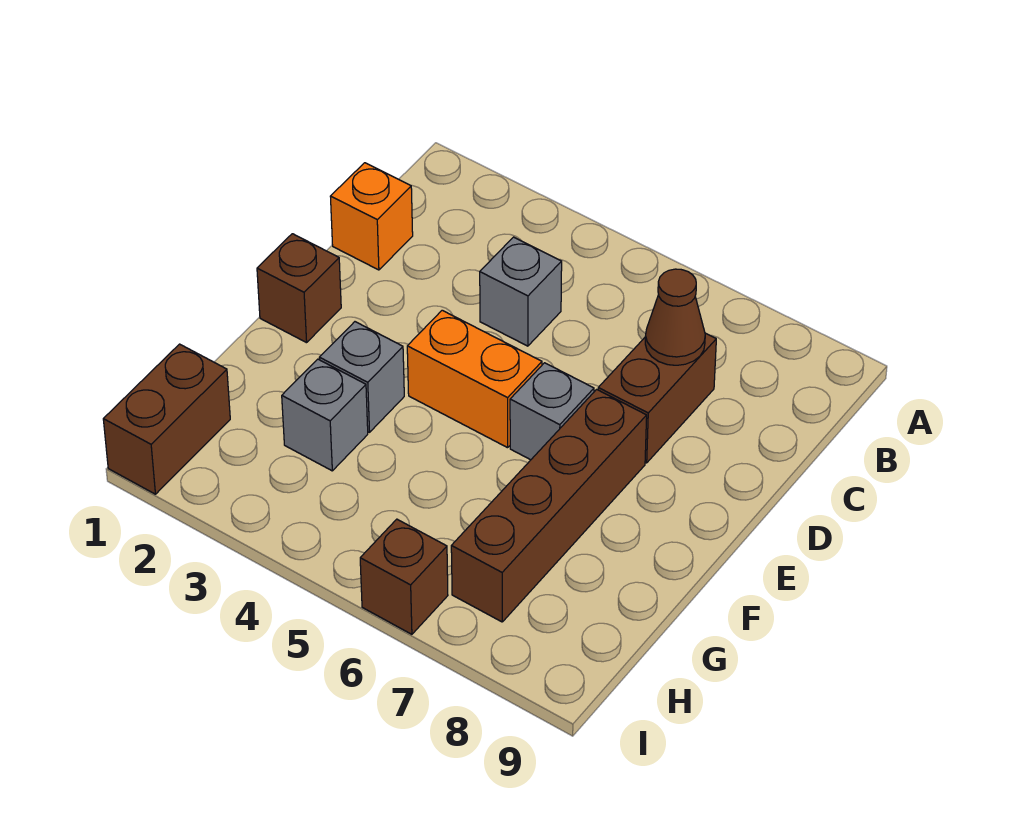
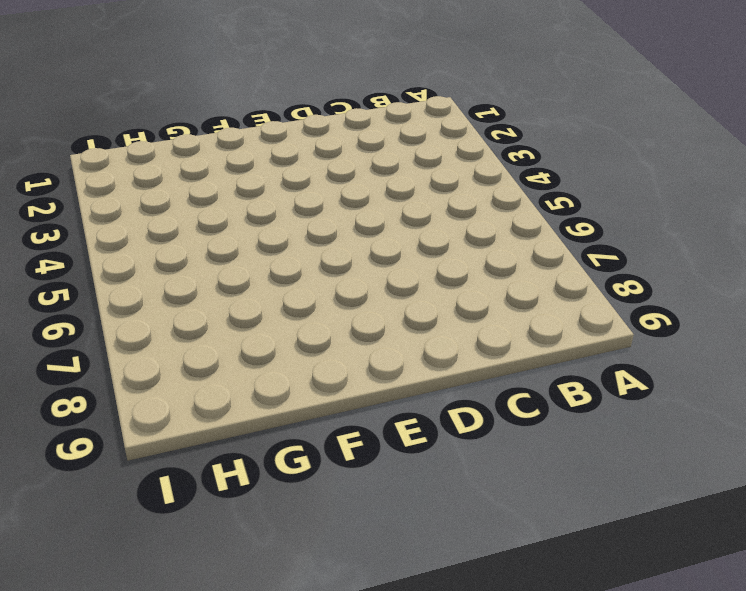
none -> orange 1x1 brick [330,163,413,270]
none -> grey 1x1 brick [480,237,562,346]
none -> brown 1x2 brick [598,333,716,463]

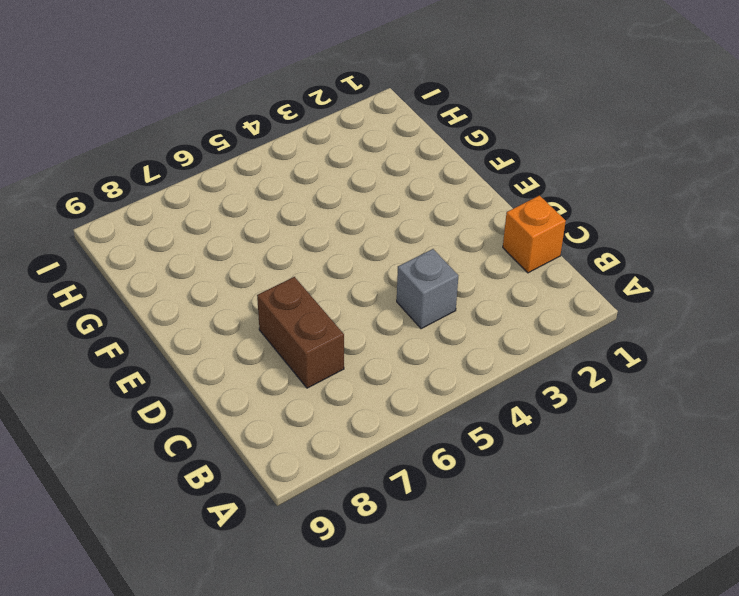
none -> brown 1x1 brick [257,234,341,343]
none -> orange 1x2 brick [407,310,542,448]
none -> grey 1x1 brick [510,363,594,460]

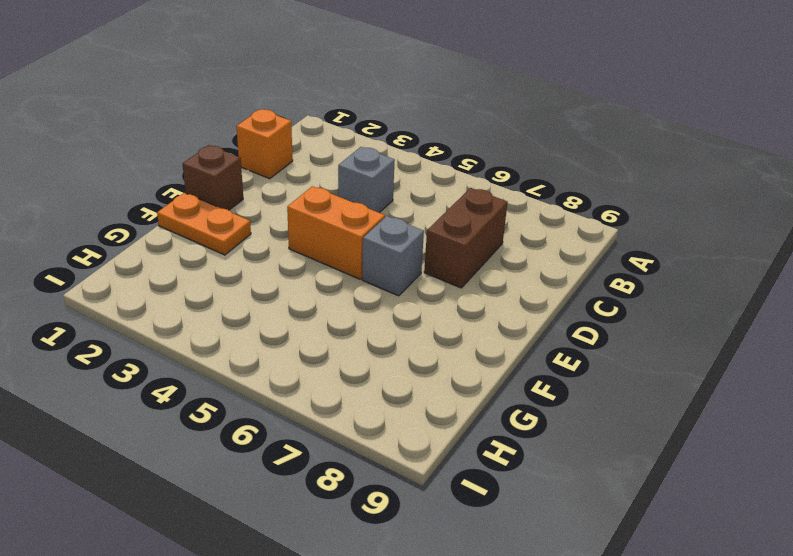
orange 1x2 plate [157,193,251,255] -> none
none -> brown 1x4 brick [451,389,647,622]
none -> grey 1x1 brick [319,322,404,432]
none -> grey 1x1 brick [282,359,368,471]

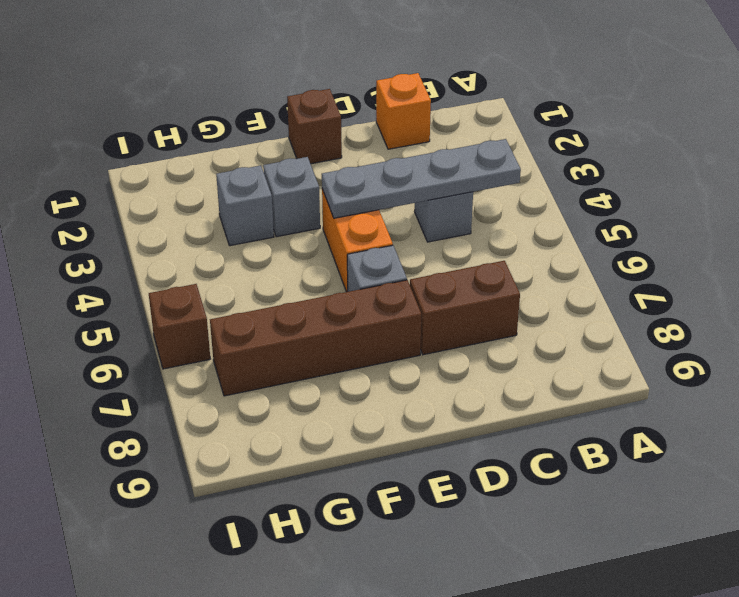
grey 1x4 plate [322,139,521,218] -> none
none -> brown 1x2 brick [103,344,230,494]
none -> brown 1x1 cone [645,269,705,365]

